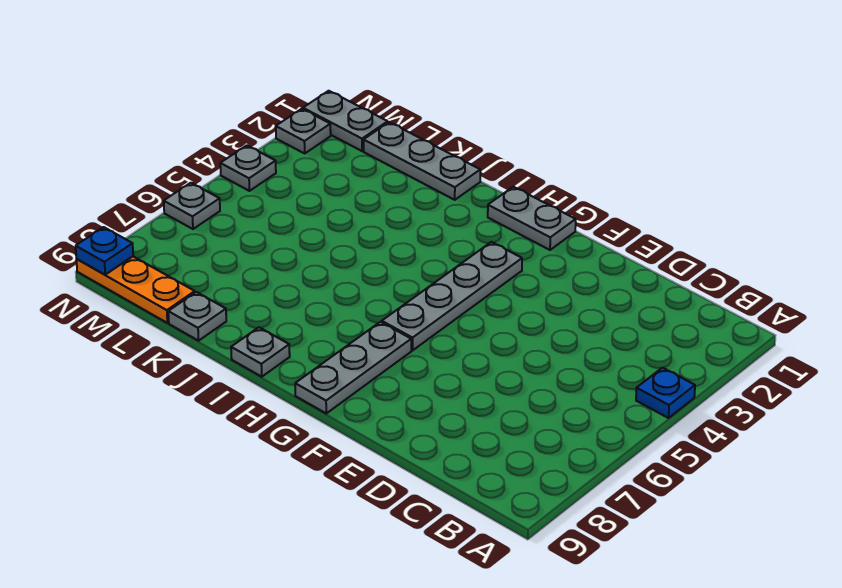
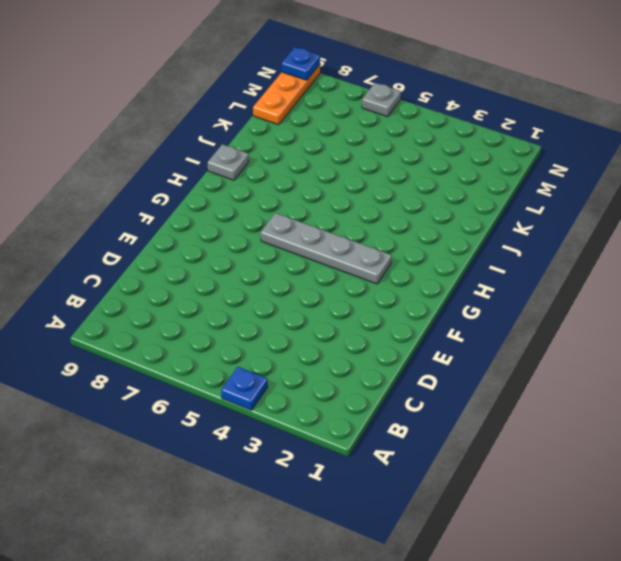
none -> grey 1x2 plate [488,187,576,250]
none -> grey 1x3 plate [295,322,411,413]
none -> grey 1x3 plate [364,122,480,200]

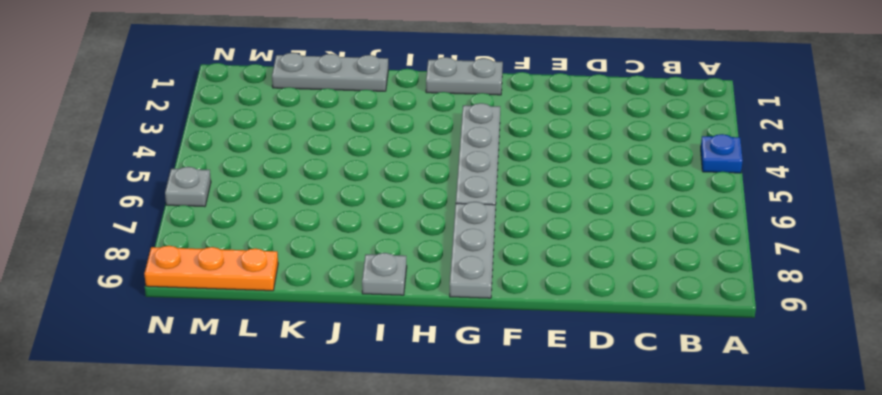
none -> grey 1x1 plate [168,292,226,341]
none -> grey 1x2 plate [303,91,388,151]
none -> grey 1x1 plate [276,109,331,153]

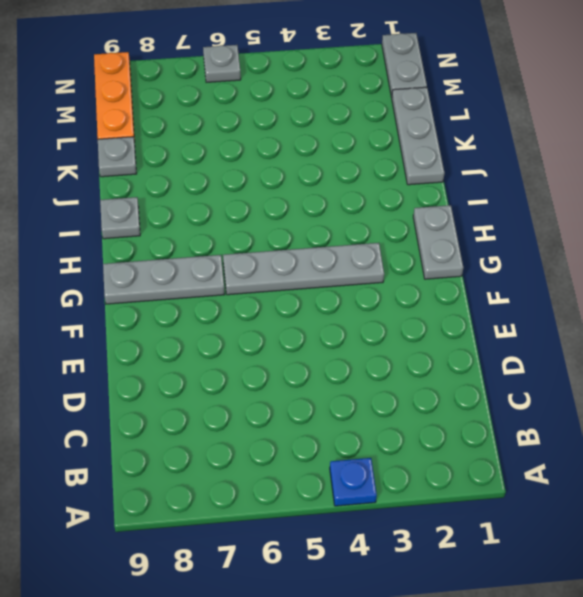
none -> grey 1x1 plate [276,109,331,153]
none -> grey 1x1 plate [220,145,276,191]
none -> blue 1x1 plate [76,227,133,275]

